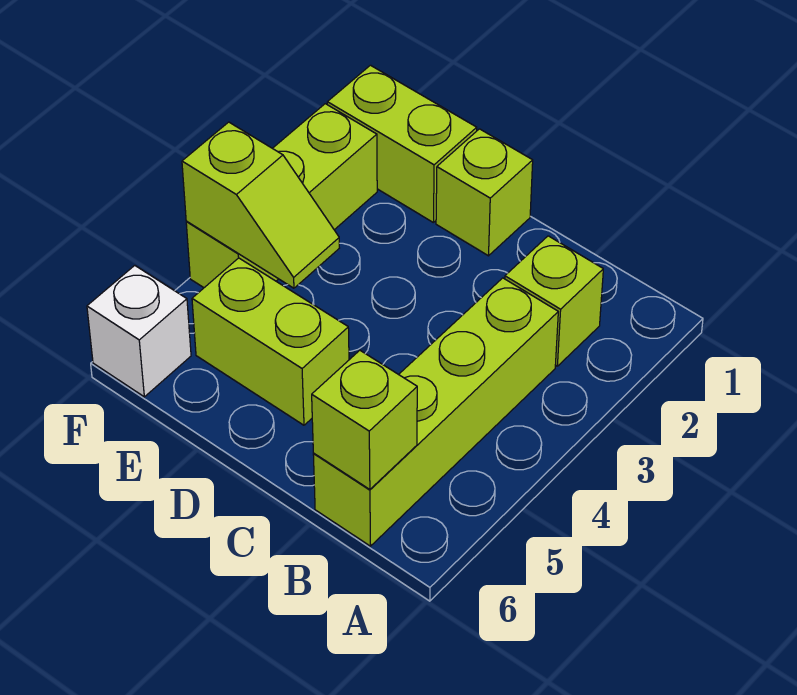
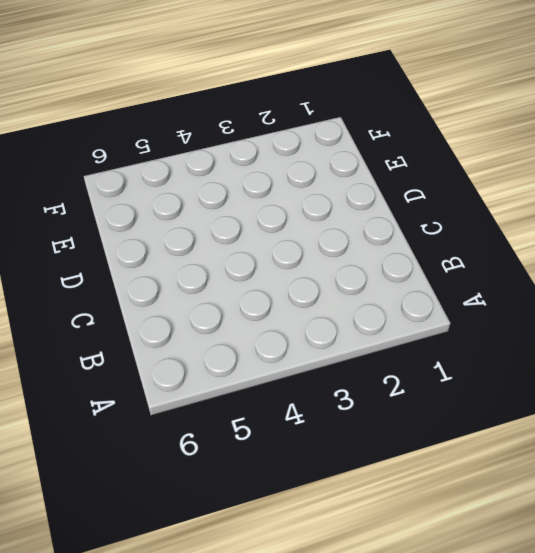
none -> lime 1x1 brick [505,236,603,366]
none -> lime 1x4 brick [313,278,558,546]

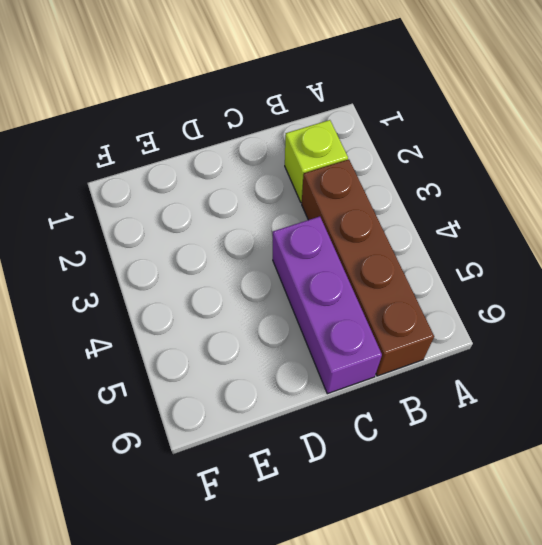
brown 1x4 brick [302,159,434,376] -> lime 1x4 brick [313,278,558,546]
purple 1x3 brick [273,217,382,394] -> none
none -> lime 1x1 brick [436,129,533,256]
none -> lime 1x2 brick [192,258,349,425]

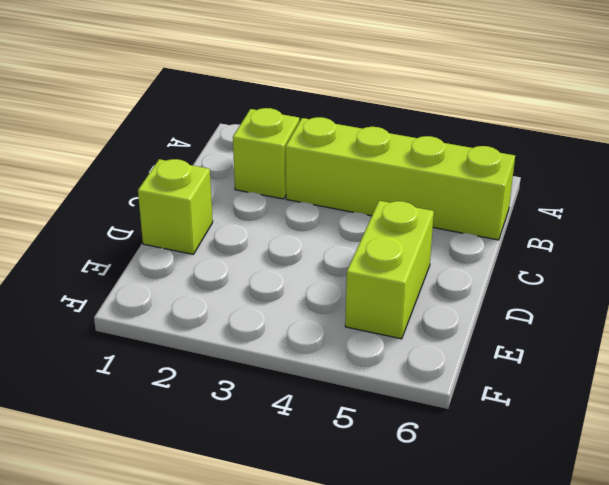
none -> lime 1x2 brick [327,65,477,222]
none -> lime 1x3 brick [186,104,377,288]

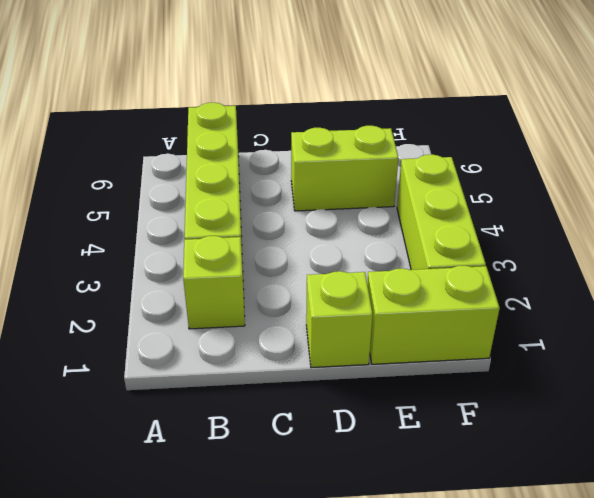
none -> white 1x1 brick [87,266,191,397]
none -> lime 1x1 brick [312,350,417,489]

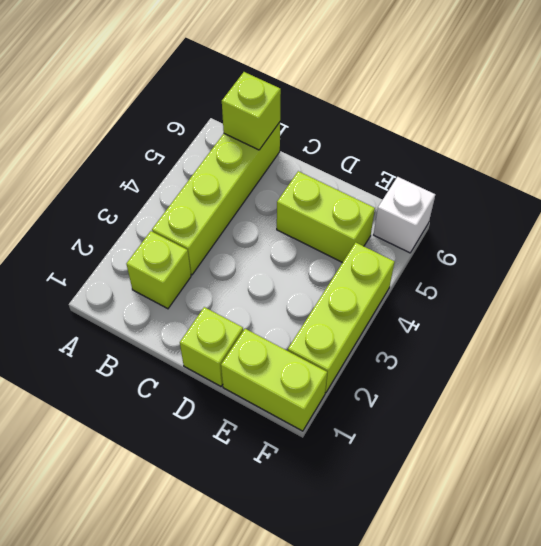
none -> lime 1x2 slope [182,122,339,288]

